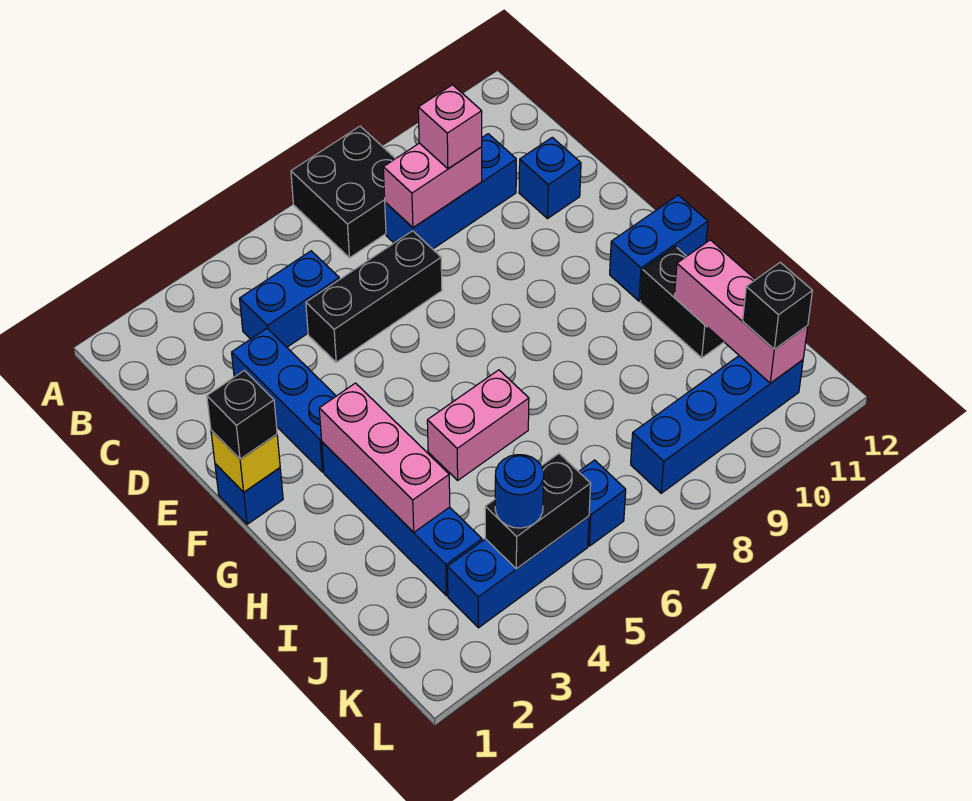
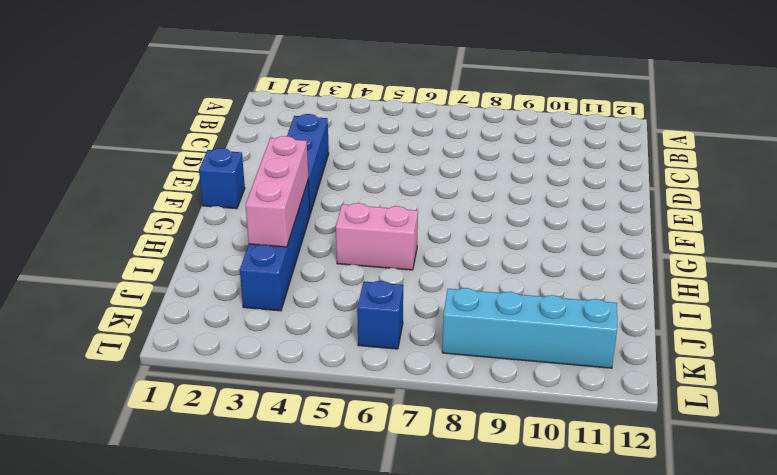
cyan 1x4 brick [442,288,617,368] -> blue 1x4 brick [631,356,803,493]
none -> black 2x2 brick [291,126,395,258]
none -> blue 1x2 brick [240,251,339,347]
none -> blue 1x3 brick [385,134,516,249]

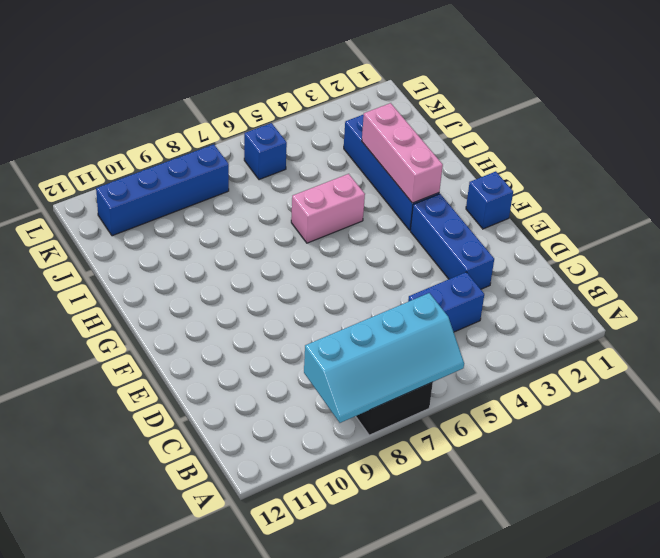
cyan 2x4 slope [304,293,464,423] -> none
none -> blue 1x3 brick [385,134,516,249]
none -> black 1x3 brick [306,231,442,362]
none -> blue 1x1 brick [519,137,581,219]

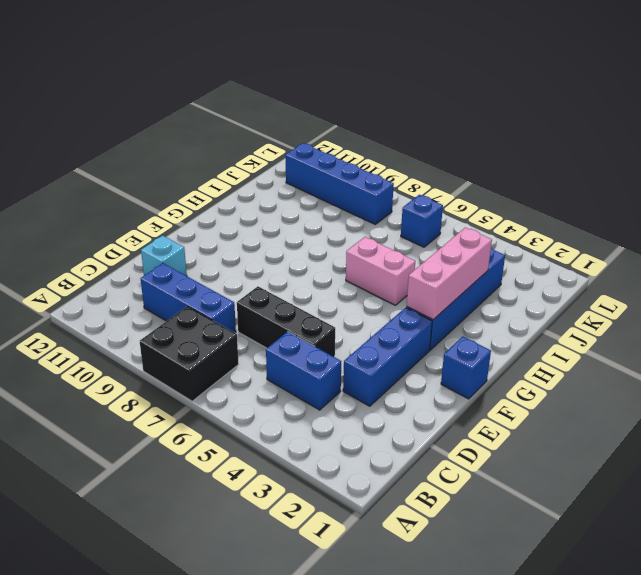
cyan 1x1 brick [141,236,187,276] -> blue 1x1 brick [519,137,581,219]
none -> blue 1x2 brick [610,195,708,301]
none -> black 1x2 brick [640,247,724,358]
none -> blue 1x3 brick [447,516,589,628]

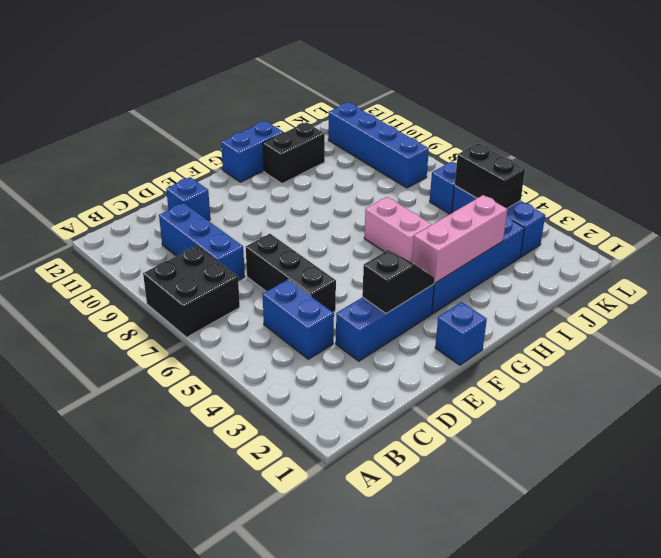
black 1x2 slope [362,250,435,314] -> none
blue 1x2 brick [221,121,283,182] -> blue 1x2 brick turned to [610,195,708,301]
none -> pink 1x2 brick [383,143,482,228]
none -> yellow 1x1 brick [211,430,280,492]
none -> pink 1x3 brick [674,240,808,383]

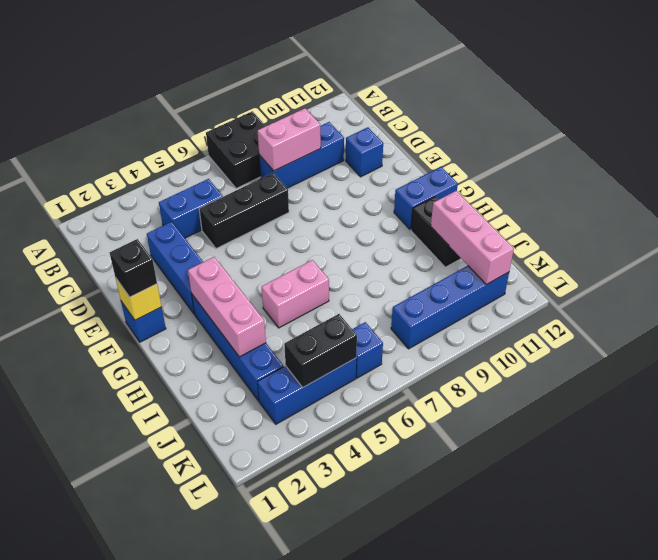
none -> pink 1x1 brick [418,85,482,169]
none -> blue 1x1 round brick [495,455,544,528]
none -> black 1x1 brick [743,262,812,349]

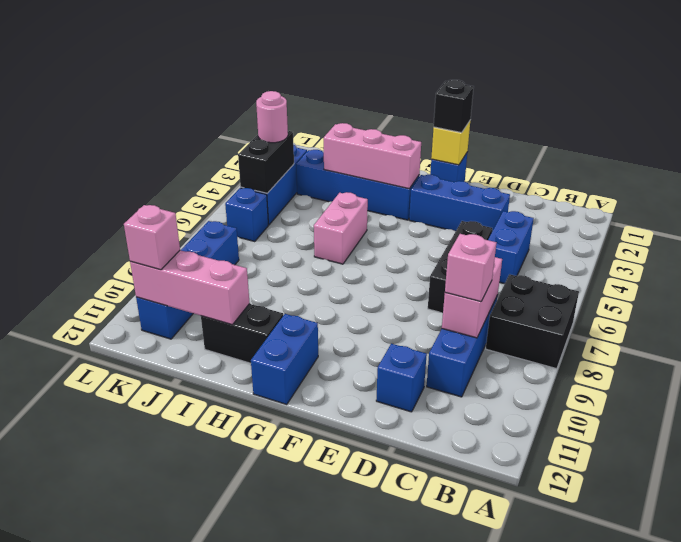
pink 1x1 round brick [256,91,288,143] -> blue 1x1 round brick [495,455,544,528]
pink 1x1 brick [124,205,180,270] -> black 1x1 brick [743,262,812,349]

